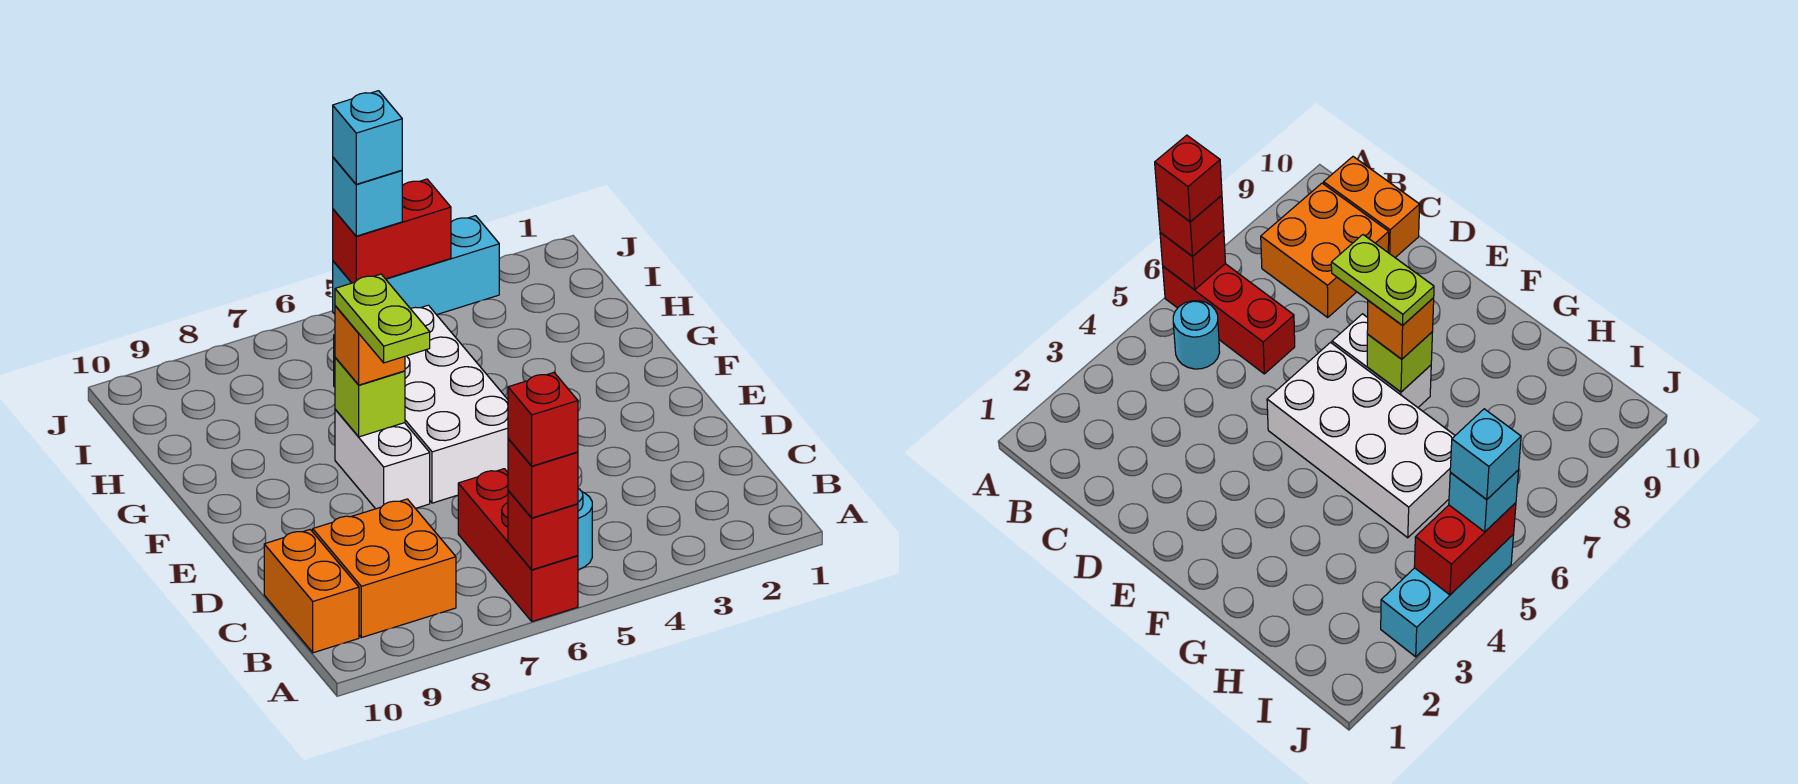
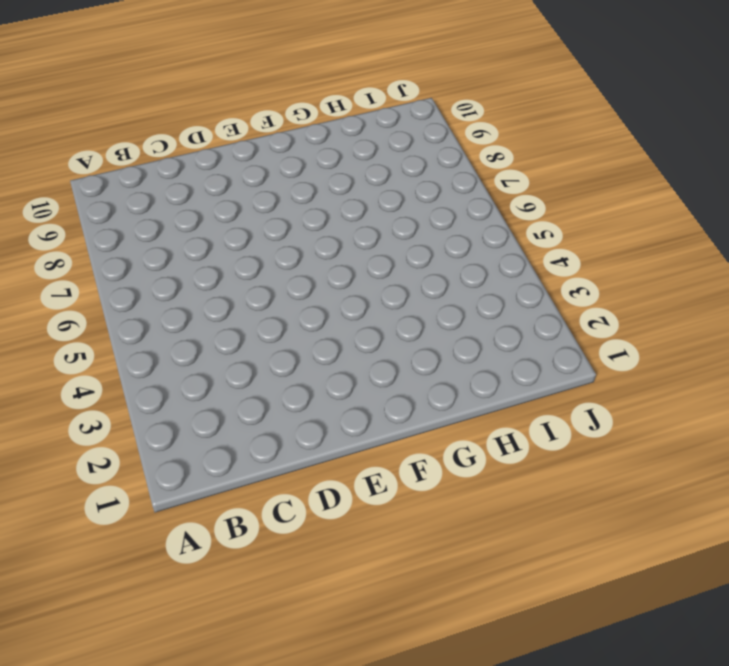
none -> red 1x3 brick [458,469,578,621]
none -> cyan 1x1 round brick [578,488,592,570]
none -> orange 2x2 brick [313,499,456,638]

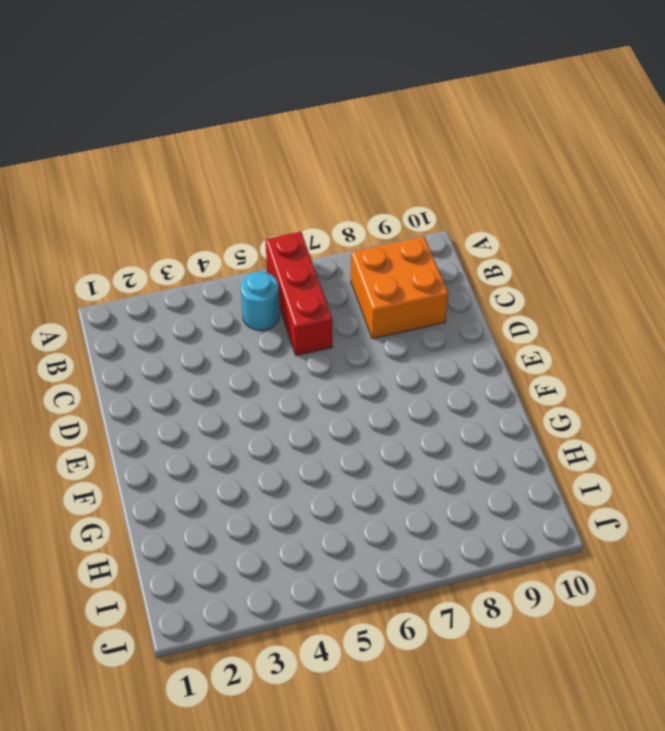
none -> orange 1x2 brick [264,530,359,653]
none -> white 2x4 brick [334,305,508,503]
none -> white 1x2 brick [335,409,430,509]

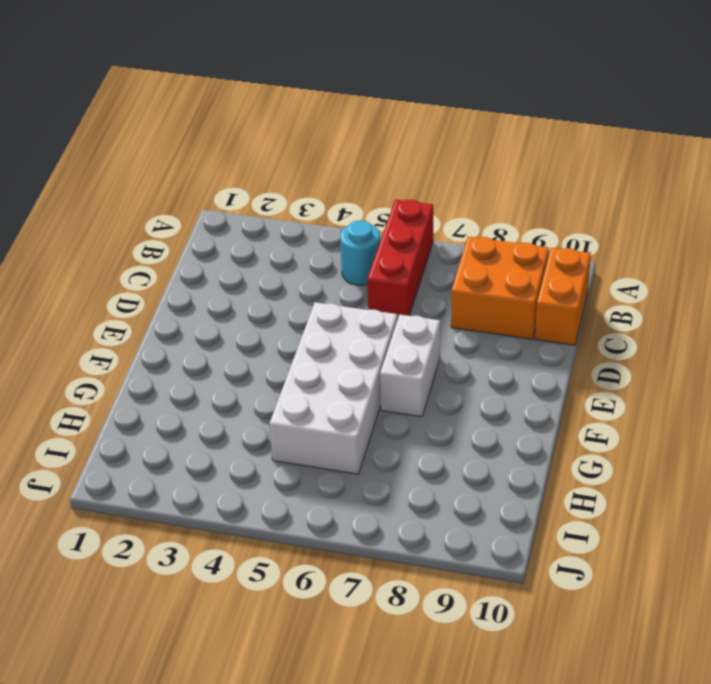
none -> cyan 1x3 brick [333,216,499,315]
none -> red 1x1 brick [508,491,578,570]
none -> lime 1x1 brick [335,358,405,437]

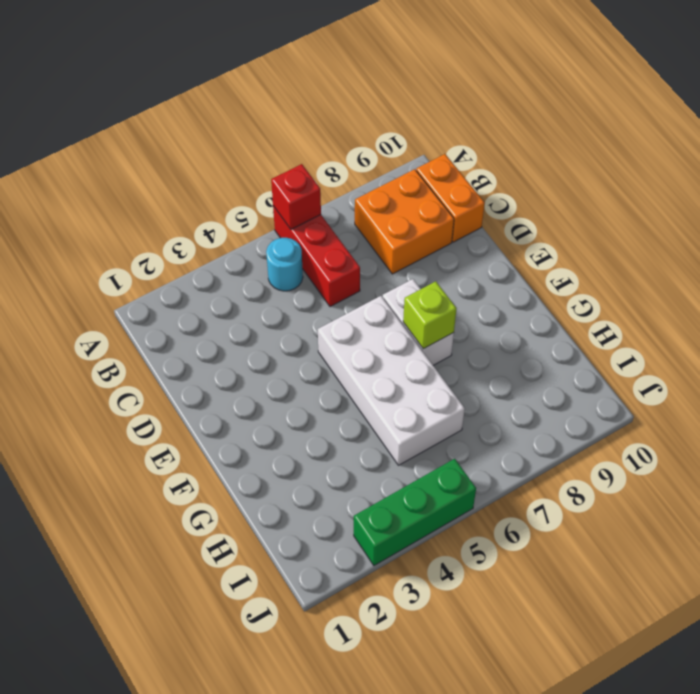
green 1x3 brick [354,459,476,566] -> cyan 1x3 brick [333,216,499,315]
none -> red 1x2 brick [333,179,451,283]
none -> red 1x1 brick [508,439,578,518]
none -> orange 1x1 brick [335,306,405,385]

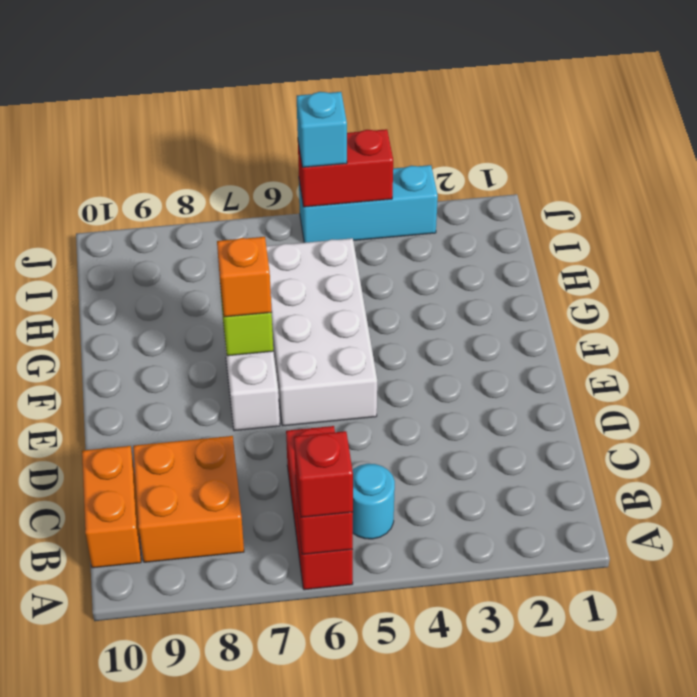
none -> red 1x1 brick [508,373,578,466]
none -> lime 1x2 plate [335,274,430,363]
none -> cyan 1x1 brick [333,91,402,184]

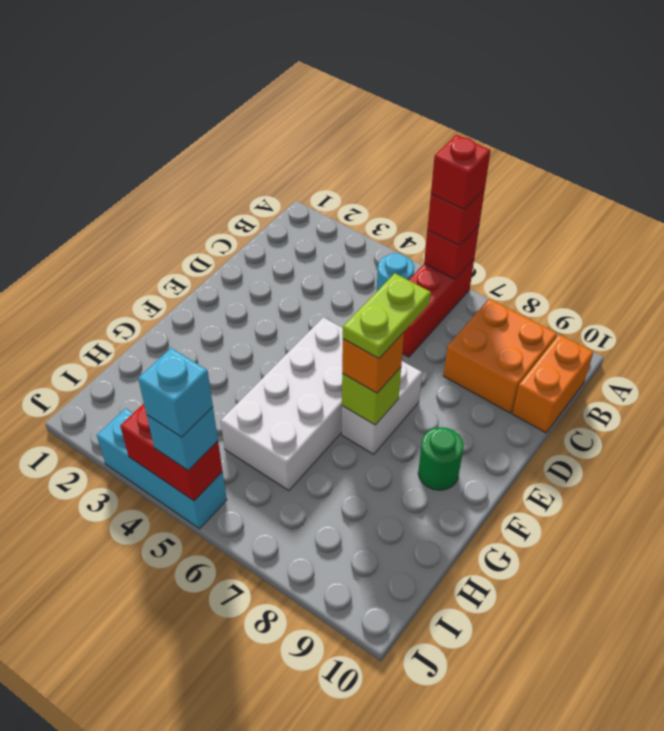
green 1x1 round brick [418,427,464,490] -> none

